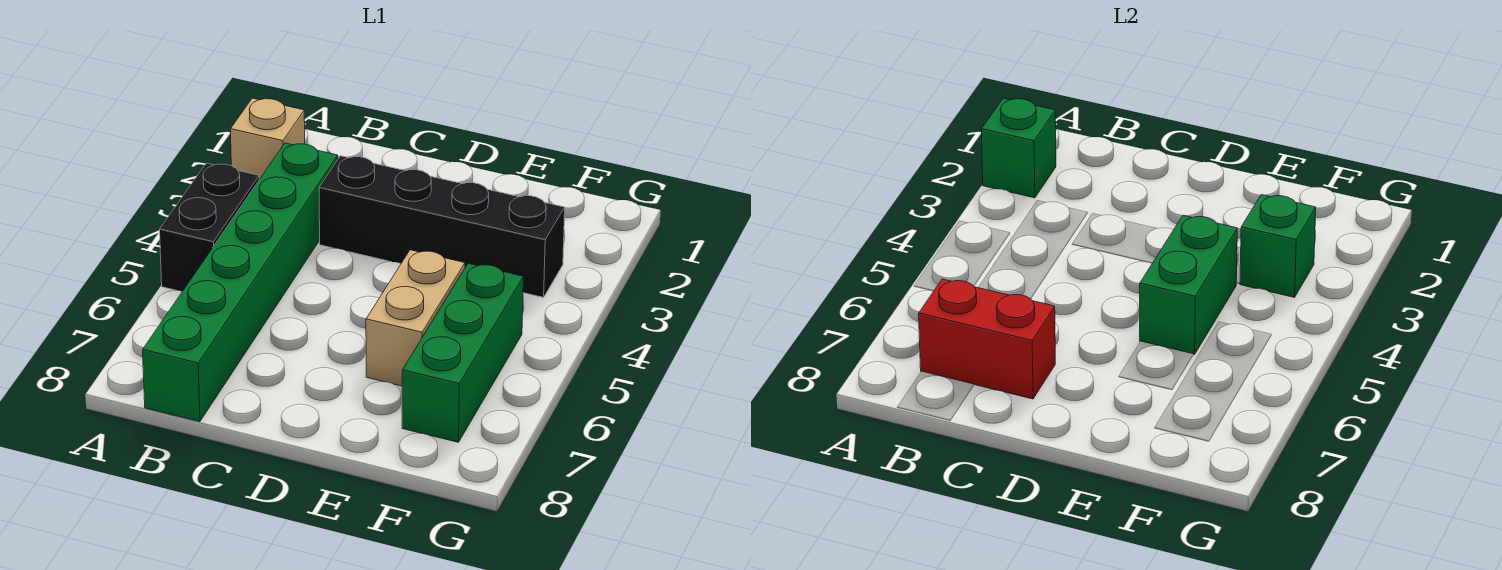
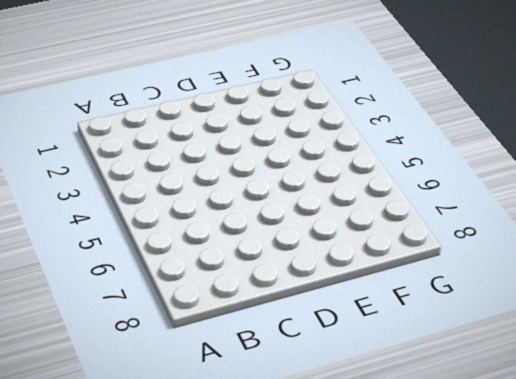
none -> tan 1x1 brick [230,98,305,179]
none -> black 1x2 brick [160,163,259,291]

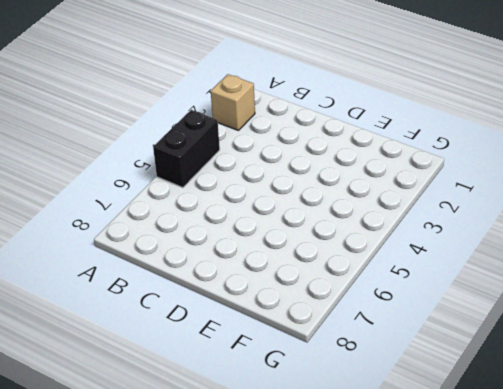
none -> green 1x6 brick [143,143,338,422]
none -> black 1x4 brick [319,156,565,297]

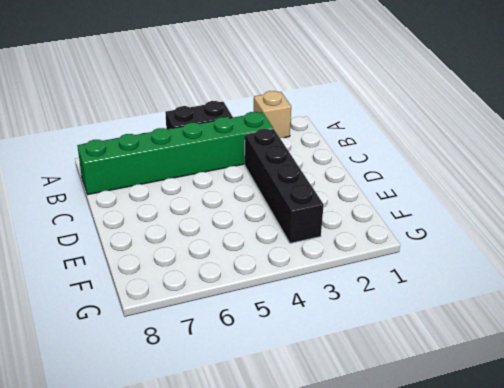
none -> tan 1x2 brick [366,250,465,386]
none -> green 1x3 brick [402,263,523,442]

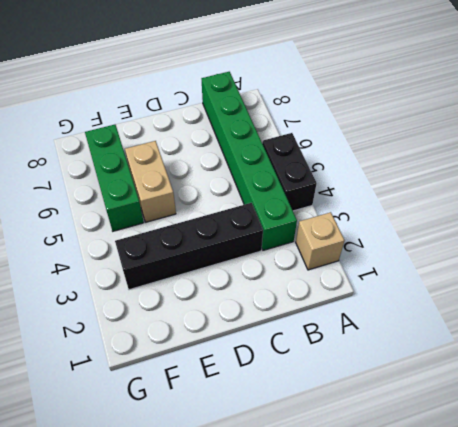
none -> green 1x1 brick [981,98,1056,198]
none -> red 1x2 brick [919,279,1055,399]

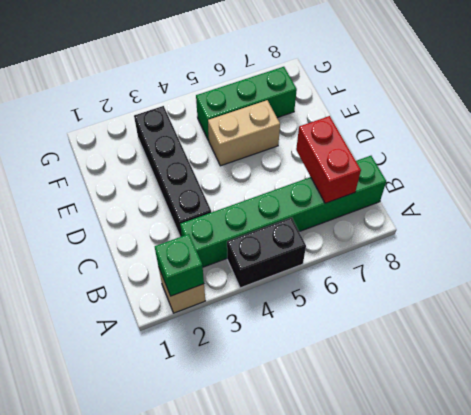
none -> green 1x2 brick [1140,216,1237,354]
none -> green 1x1 brick [1240,195,1316,297]

